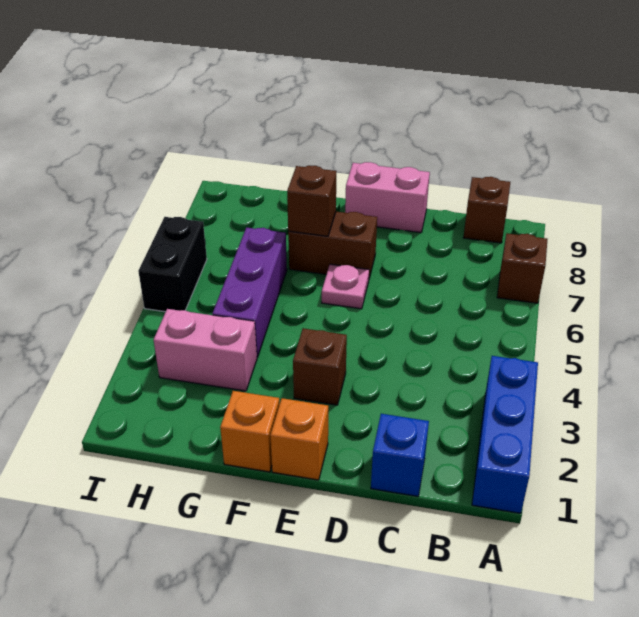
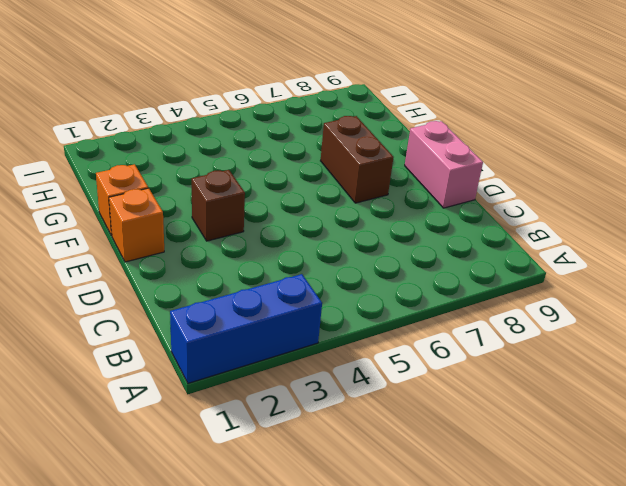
none -> brown 1x1 brick [497,233,547,303]
none -> brown 1x1 brick [463,177,510,243]
none -> blue 1x1 brick [371,414,429,496]

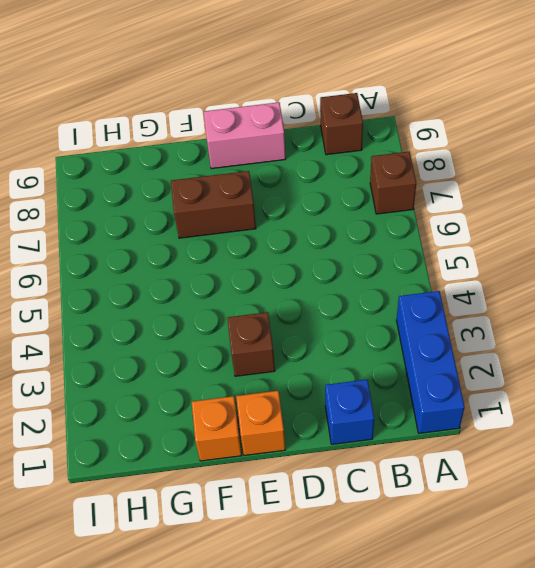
none -> pink 1x1 plate [322,264,369,309]
none -> pink 1x2 brick [154,309,257,391]
none -> purple 1x3 brick [212,227,287,358]

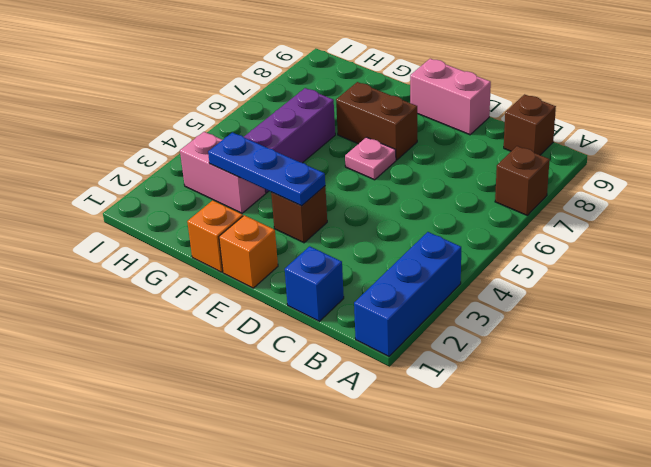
blue 1x3 plate [208,132,325,206] -> none
none -> black 1x2 brick [138,217,207,312]
none -> brown 1x1 brick [287,166,336,236]

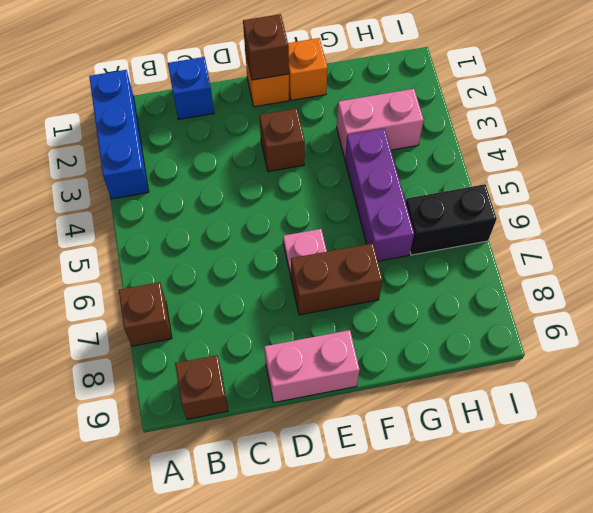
brown 1x1 brick [243,14,289,80] -> brown 1x1 brick moved to [287,166,336,236]
black 1x2 brick [406,184,497,255] -> black 1x2 brick turned to [138,217,207,312]

